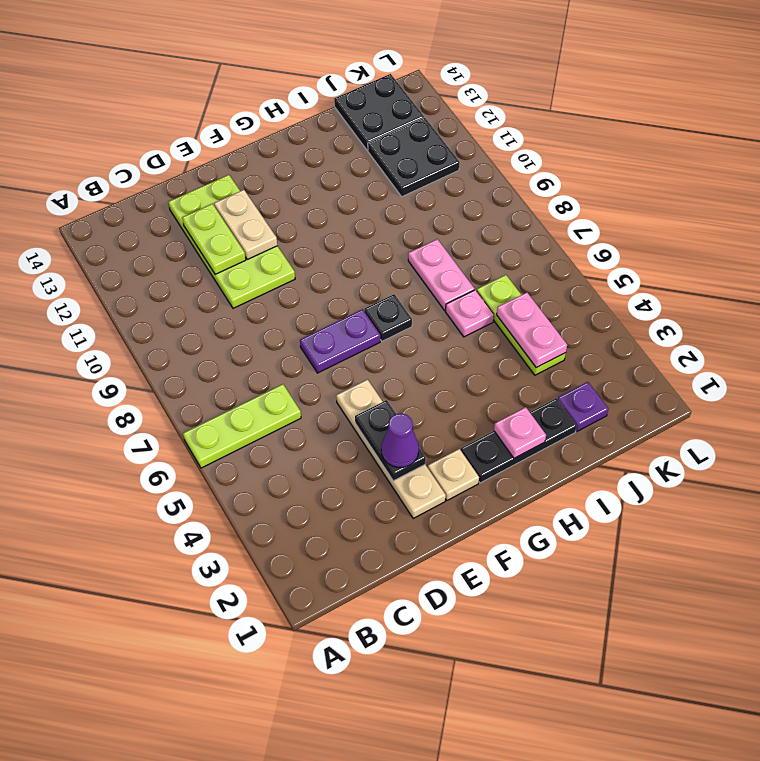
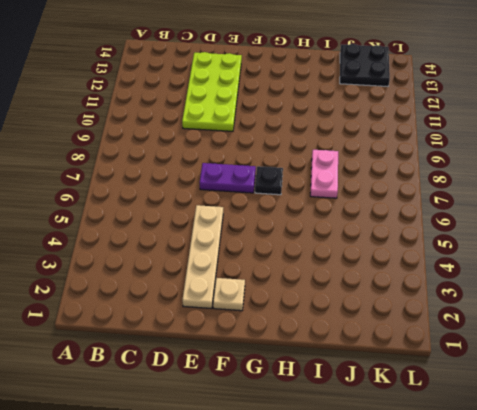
none -> lime 1x3 plate [183,384,301,468]
none -> black 1x3 plate [461,398,577,483]
none -> pink 1x1 plate [445,290,494,337]

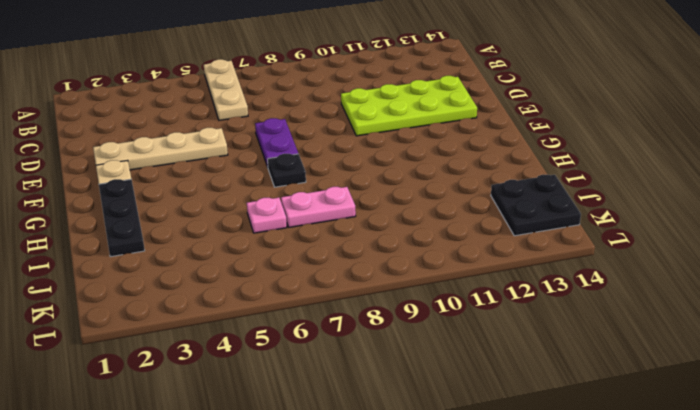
tan 1x3 plate [204,59,248,120] -> lime 1x3 plate [183,384,301,468]
none -> purple 1x1 plate [558,382,608,431]
none -> lime 1x3 plate [477,275,566,375]
none -> black 2x2 plate [368,118,460,197]

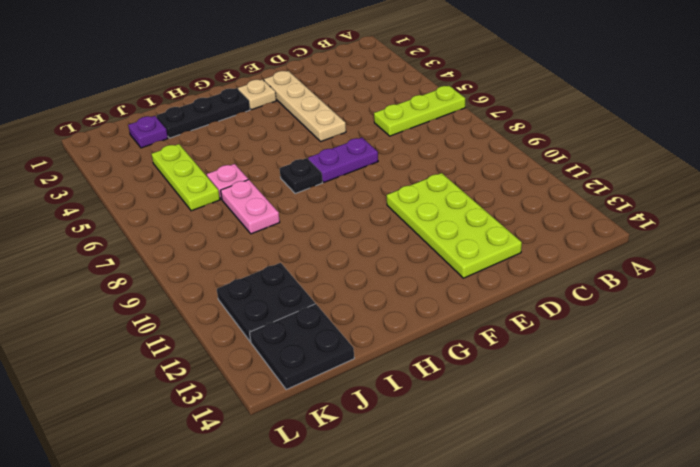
none -> lime 1x2 plate [182,204,246,274]
none -> black 1x2 plate [355,400,426,481]
none -> tan 1x2 plate [214,190,277,259]

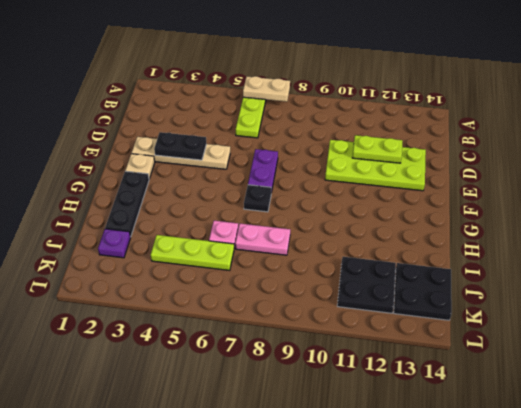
tan 1x2 plate [243,76,290,102] -> tan 1x2 plate moved to [214,190,277,259]
none -> pink 1x1 plate [494,407,546,458]
none -> pink 1x2 plate [497,293,567,368]
none -> purple 1x1 cone [381,413,419,468]

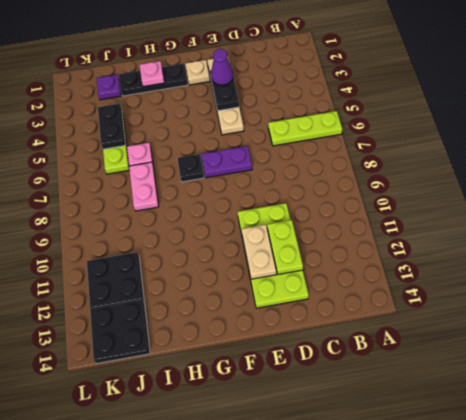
black 1x2 plate [98,104,125,149] -> pink 1x2 plate [497,293,567,368]

